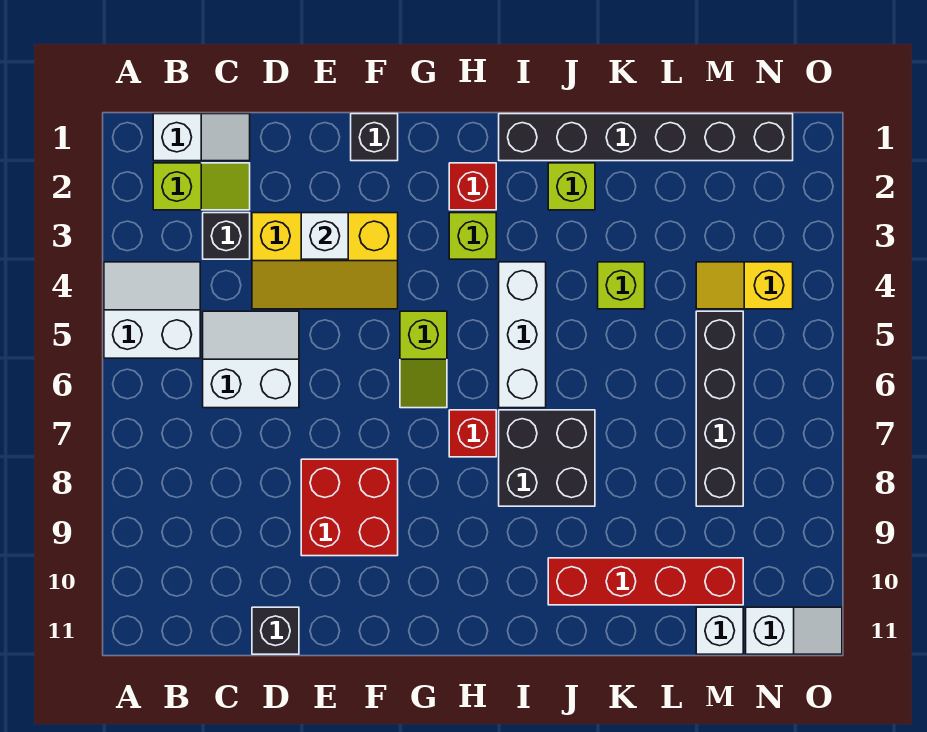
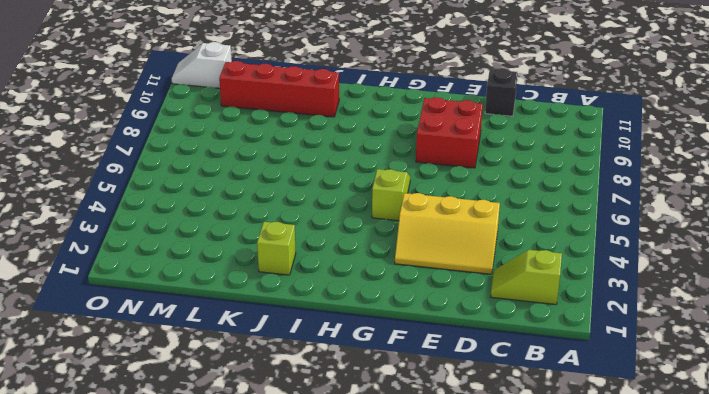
yellow 2x3 slope [395,193,500,274] -> yellow 2x3 slope turned to [252,213,398,309]
none -> white 2x2 slope [104,262,200,358]
none -> white 1x2 slope [153,114,250,161]
none -> black 1x1 brick [203,213,250,259]

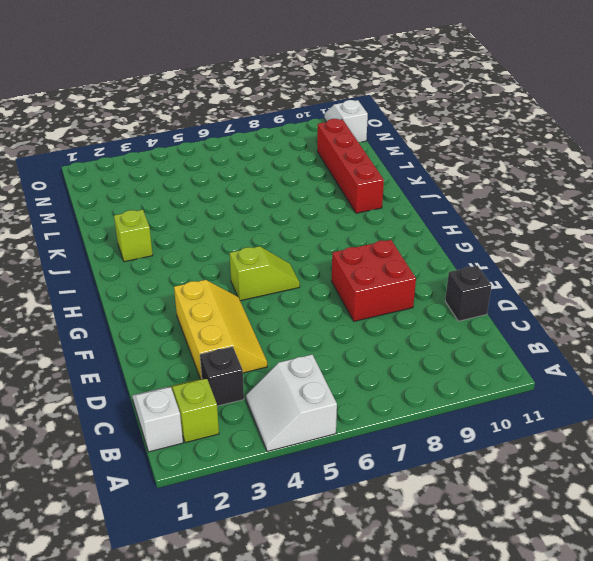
none -> white 2x2 slope [203,311,299,408]
none -> black 1x1 brick [351,114,398,161]
none -> red 1x1 brick [449,163,496,210]

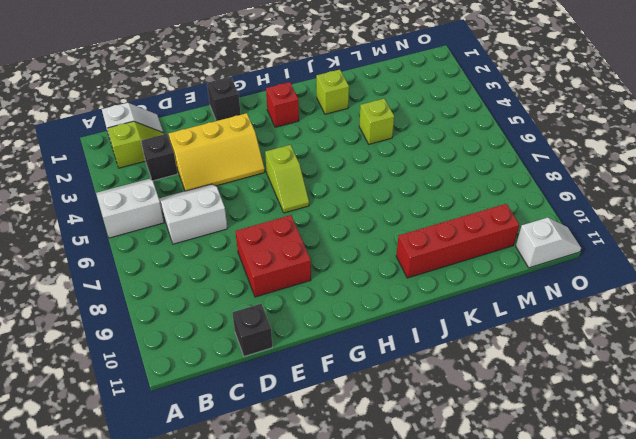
none -> lime 1x1 brick [449,213,496,259]
none -> red 1x1 brick [449,410,496,457]
none -> black 1x6 brick [499,114,793,161]

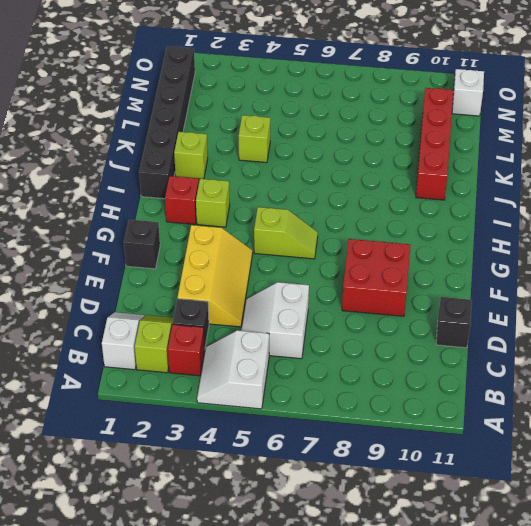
red 1x1 brick [168,324,205,376] -> red 1x1 brick moved to [449,410,496,457]
none -> white 1x3 brick [499,262,546,408]
none -> black 2x2 brick [499,410,595,506]
none -> yellow 1x2 slope [696,262,793,309]

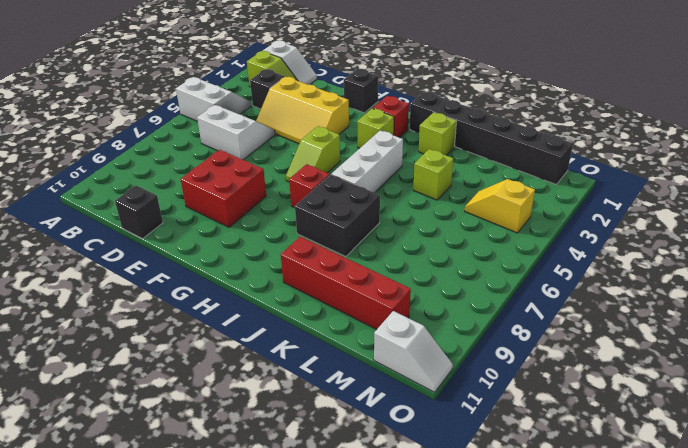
none -> black 1x4 brick [696,311,743,506]
none -> white 1x1 brick [696,607,743,654]
none -> white 1x1 brick [301,213,348,259]

